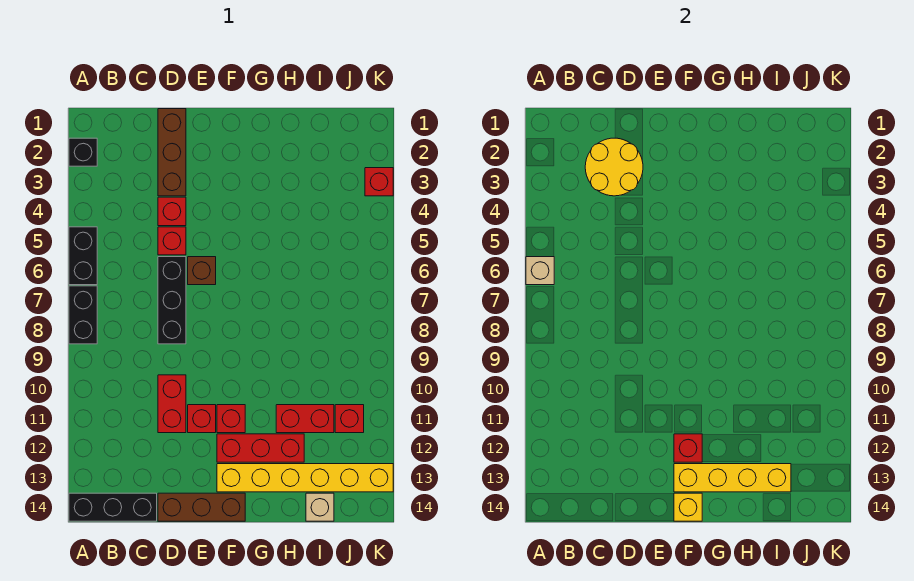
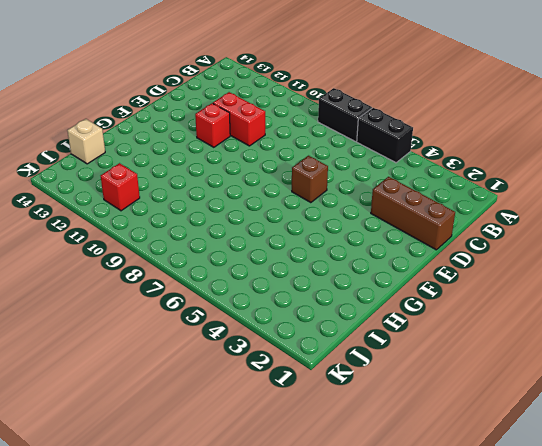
none -> black 1x1 brick [69,138,97,166]
none -> black 1x3 brick [69,493,157,521]
none -> red 1x1 brick [158,197,186,226]

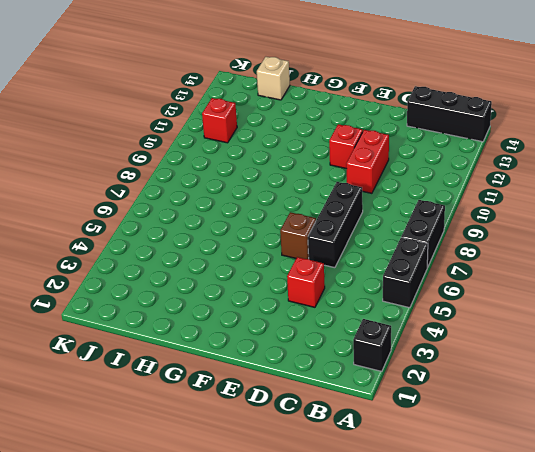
none -> brown 1x3 brick [158,109,186,196]
none -> red 1x1 brick [158,227,186,255]
none -> brown 1x3 brick [158,493,245,521]

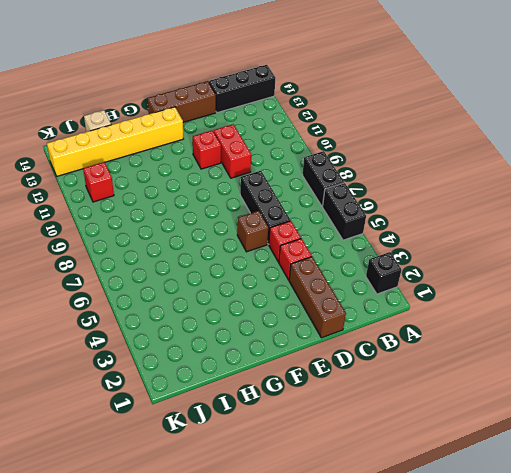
none -> red 1x1 brick [217,405,245,433]
none -> red 1x3 brick [217,434,304,462]
none -> red 1x2 brick [276,405,334,433]

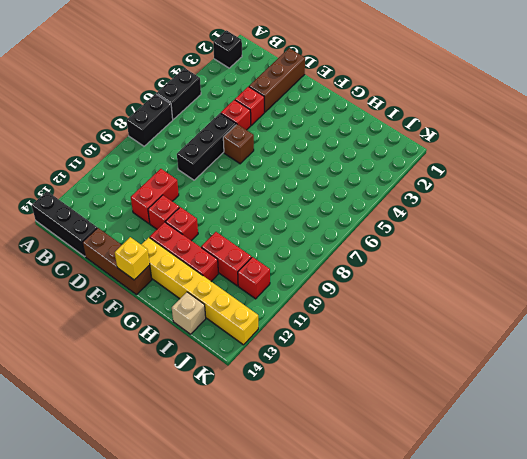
none -> red 1x1 brick [365,168,393,196]
none -> tan 1x1 brick [526,257,554,285]
none -> yellow 2x2 round brick [585,138,643,196]

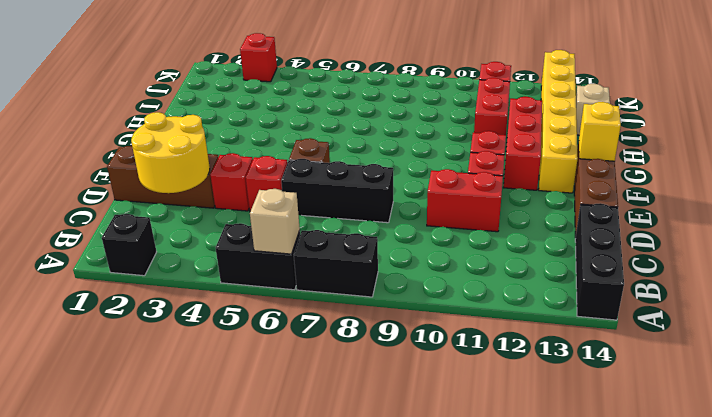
none -> red 1x1 brick [674,434,702,462]
none -> yellow 1x4 brick [674,464,791,492]

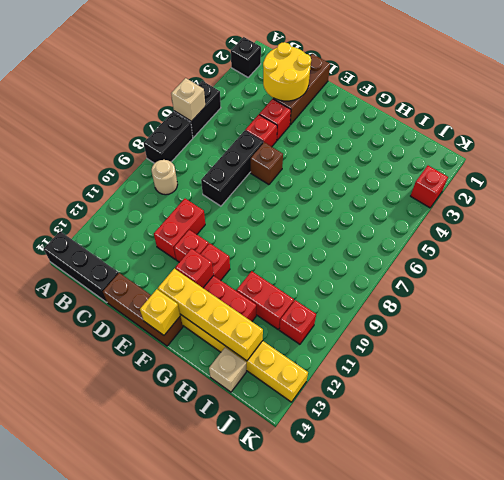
tan 1x1 round brick [152,160,178,195] -> none

